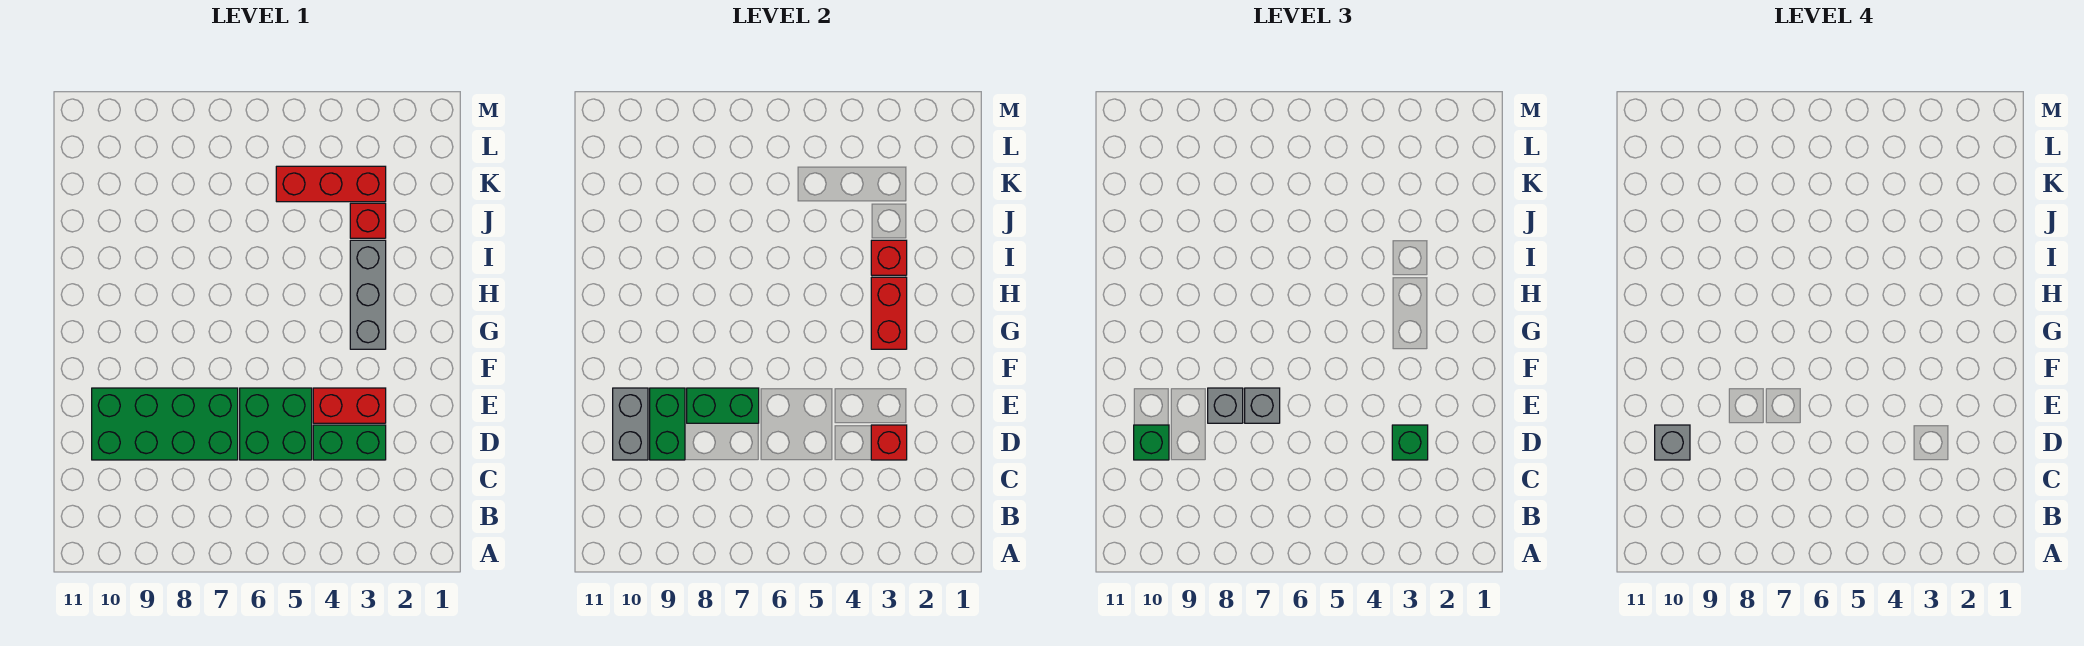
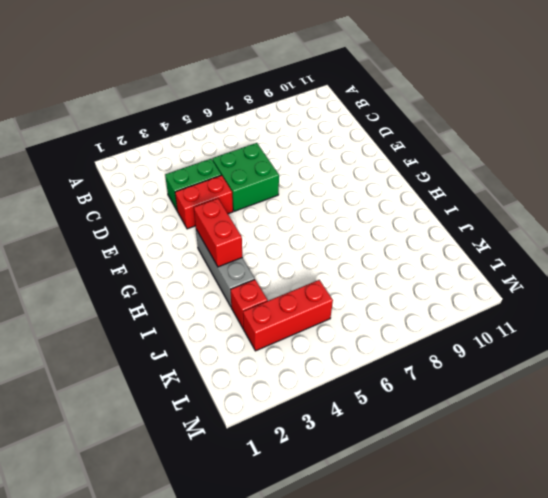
none -> green 2x4 brick [92,388,238,460]
none -> red 1x1 brick [871,425,907,460]
none -> green 1x2 brick [650,388,685,460]

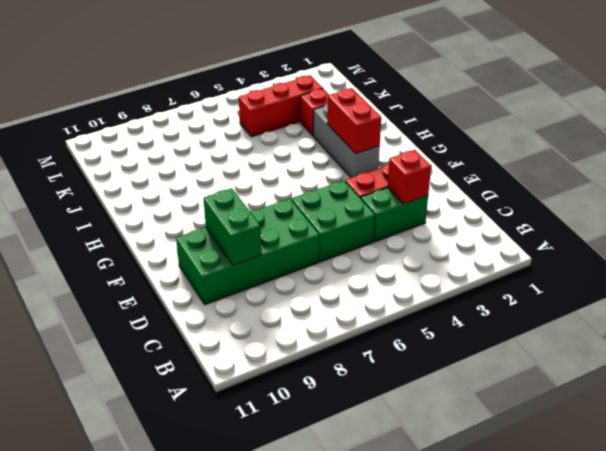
none -> grey 1x2 brick [613,388,648,460]
none -> green 1x2 brick [687,388,759,423]
none -> red 1x1 brick [871,240,907,275]

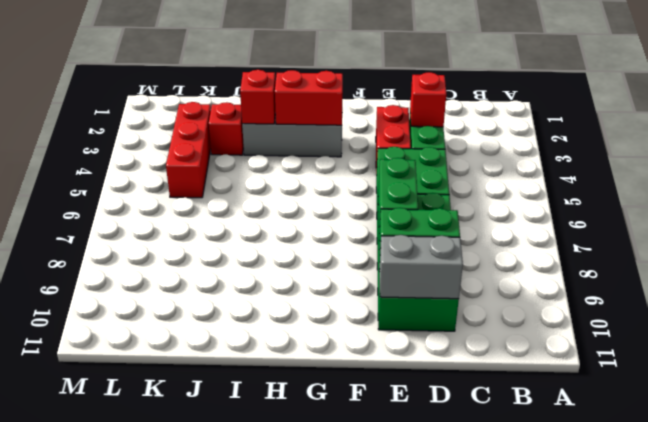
none -> green 1x1 brick [1392,425,1428,460]
none -> green 1x1 brick [1134,425,1169,460]
none -> grey 1x1 brick [1245,388,1280,423]

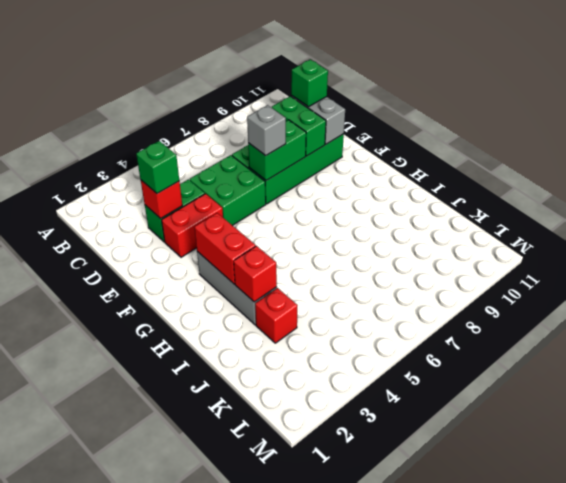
none -> red 1x3 brick [276,166,386,202]
none -> grey 1x1 brick [1208,388,1243,423]
none -> grey 1x1 brick [1655,425,1690,460]

